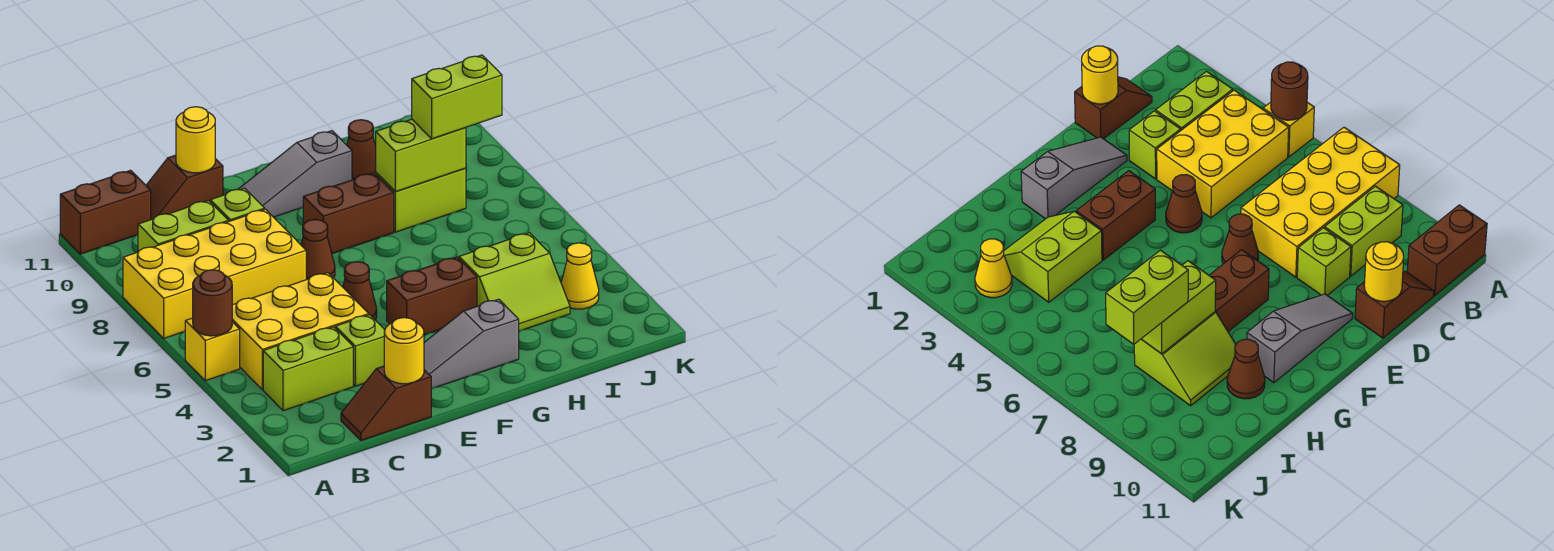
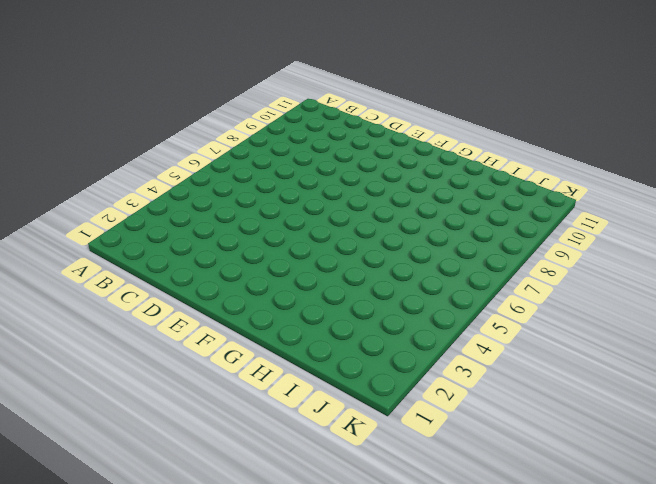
none -> yellow 1x1 brick [185,318,240,381]
none -> yellow 2x4 brick [123,209,306,338]
none -> brown 1x2 brick [60,170,151,254]

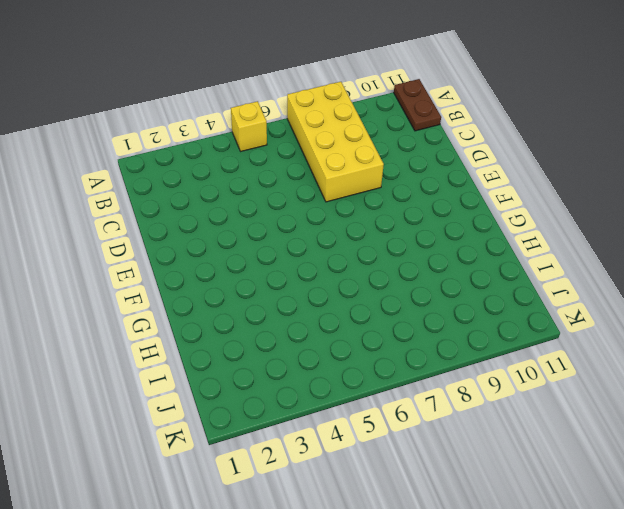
brown 1x2 plate [394,79,441,131] -> brown 1x2 brick [60,170,151,254]
none -> lime 1x2 brick [263,327,353,411]
none -> yellow 2x3 brick [232,273,369,389]
none -> lime 1x2 brick [138,200,228,252]

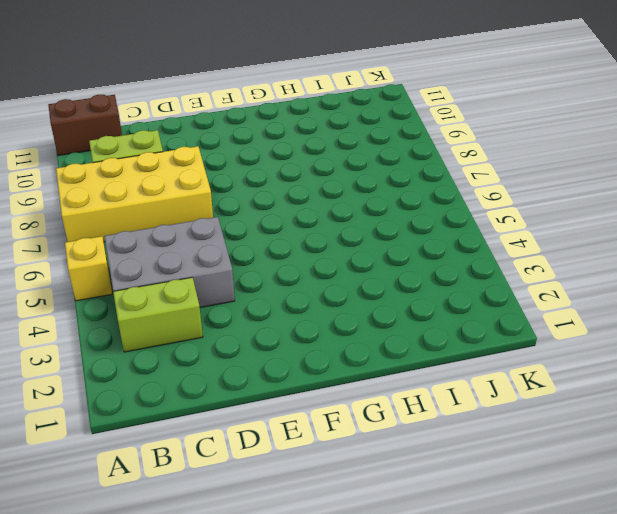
grey 2x3 brick [104,217,235,307] -> yellow 2x3 brick [232,273,369,389]
none -> brown 1x2 slope [341,366,431,441]
none -> brown 1x2 slope [146,155,223,220]
none -> lime 1x1 brick [335,315,385,386]

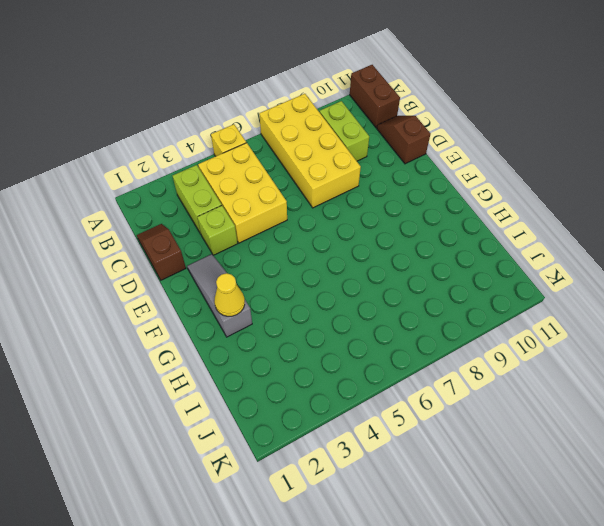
yellow 1x1 cone [214,273,245,316] -> yellow 1x1 cone moved to [561,243,599,309]
none -> lime 1x1 brick [210,188,265,222]
none -> brown 1x1 cone [343,262,377,320]
none -> brown 1x1 cone [301,219,335,280]

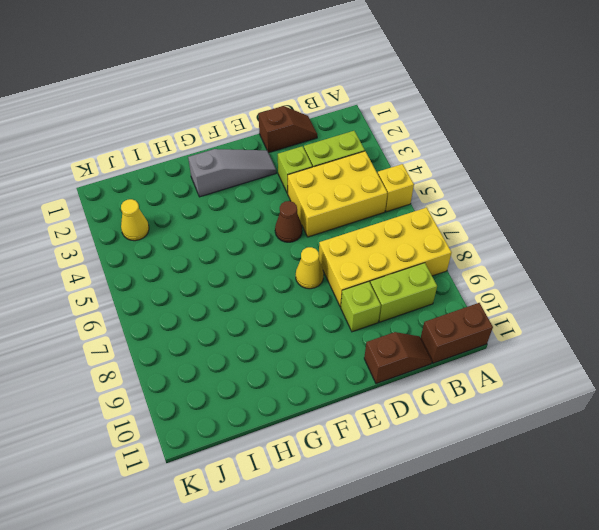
yellow 1x1 cone [296,247,324,289] -> brown 1x1 cone [301,219,335,280]
none -> grey 1x3 slope [238,131,352,217]
none -> brown 1x2 brick [387,257,477,335]
none -> brown 1x2 brick [303,173,394,254]

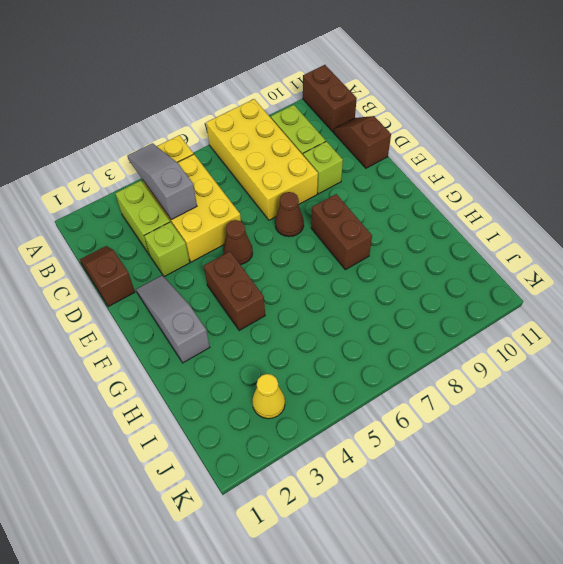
grey 1x3 slope [127,143,197,220] -> grey 1x3 slope moved to [238,131,352,217]
none -> lime 2x2 slope [459,233,570,331]
none -> lime 2x2 slope [374,168,466,232]
none -> brown 1x1 cone [347,120,376,180]

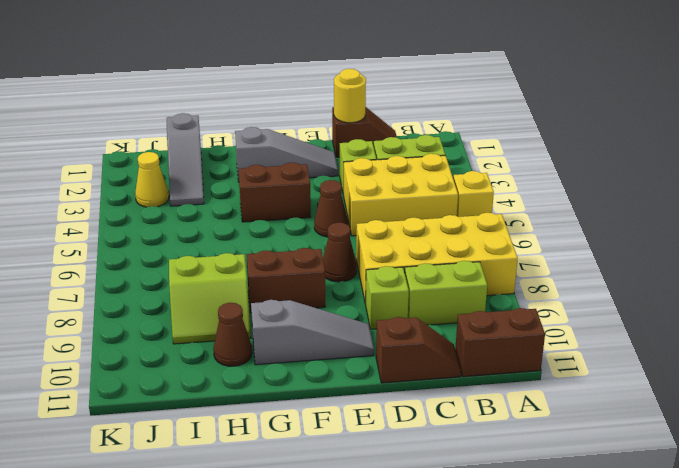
grey 1x3 slope [167,113,204,206] -> lime 2x2 slope [459,233,570,331]
none -> brown 1x1 round brick [193,270,232,336]
none -> yellow 1x1 round brick [176,107,215,173]
none -> lime 1x2 brick [375,119,466,192]

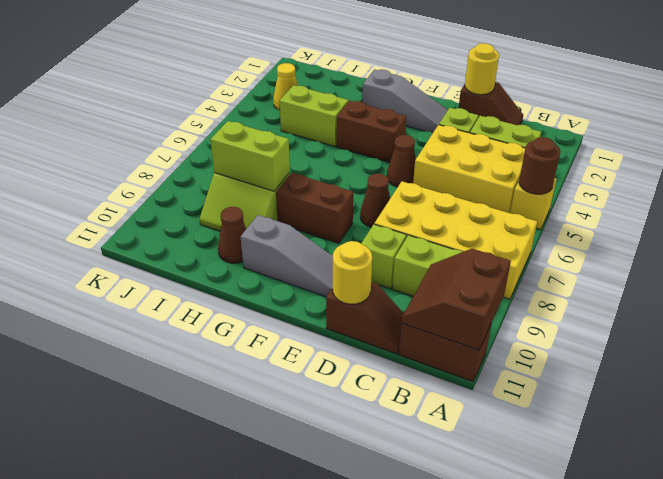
brown 2x2 slope [401,249,511,350] -> none
none -> lime 1x2 brick [412,55,502,139]

